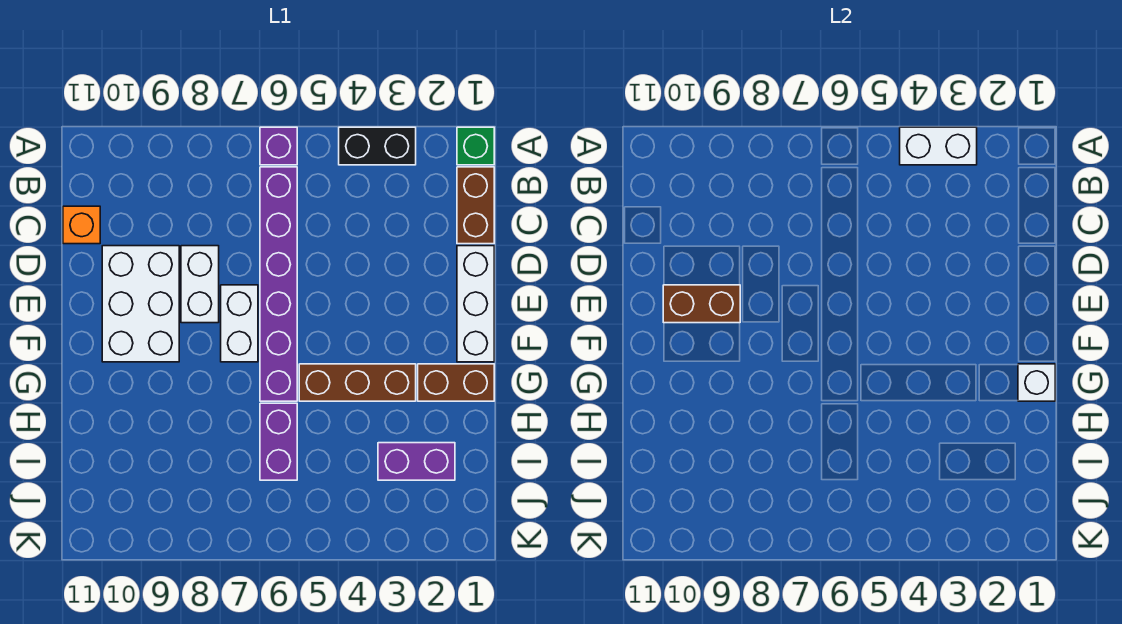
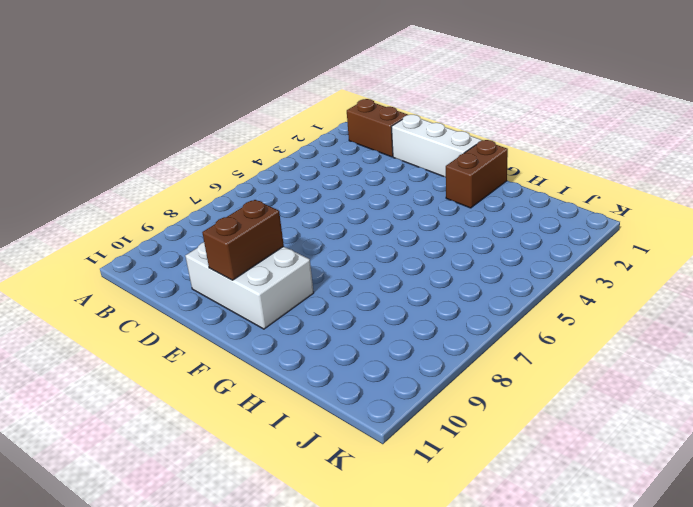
none -> green 1x1 brick [457,127,494,165]
none -> black 1x2 brick [339,127,416,165]
none -> purple 1x1 brick [260,127,297,165]

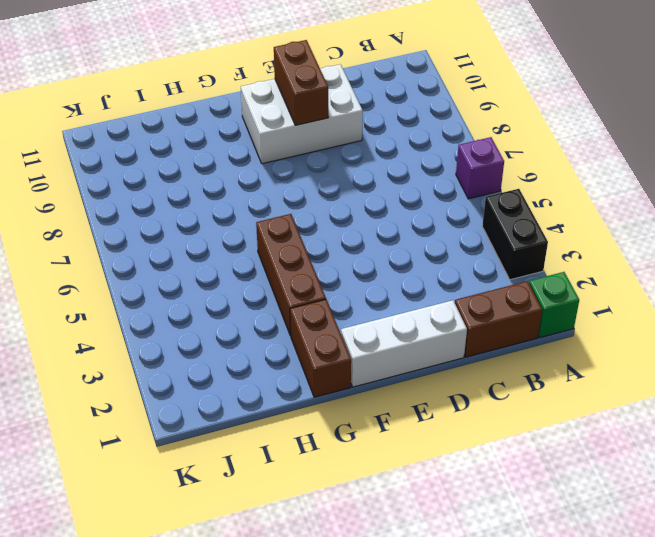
none -> purple 1x6 brick [260,167,297,401]
none -> orange 1x1 brick [63,206,100,244]
none -> white 1x2 brick [181,246,219,323]

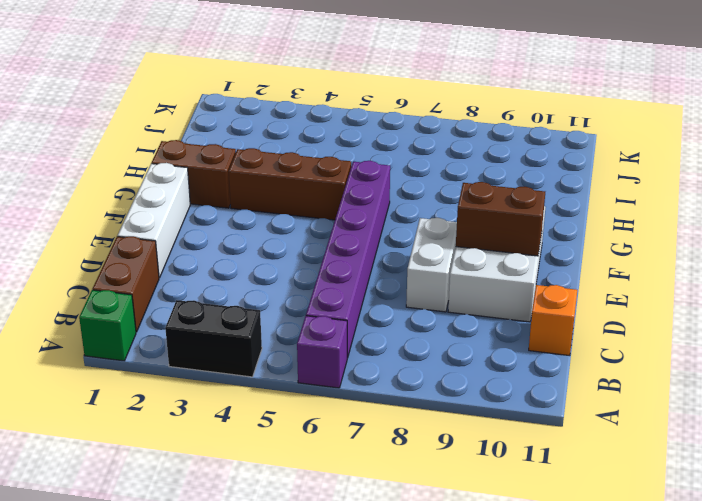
none -> white 1x2 brick [221,285,258,362]
none -> purple 1x2 brick [260,403,297,480]
none -> purple 1x2 brick [378,443,455,480]

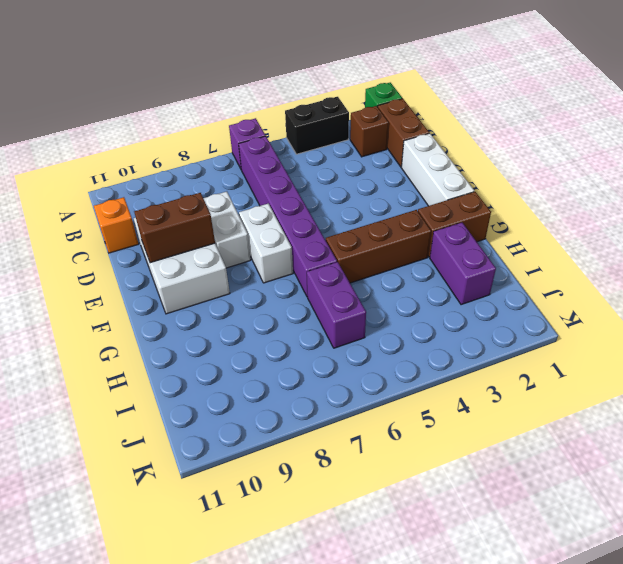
brown 1x1 brick [350,106,389,157] -> none
purple 1x2 brick [430,223,496,305] -> purple 1x2 brick turned to [378,443,455,480]
none -> white 1x2 brick [900,127,977,165]
none -> white 1x1 brick [1018,364,1055,401]

